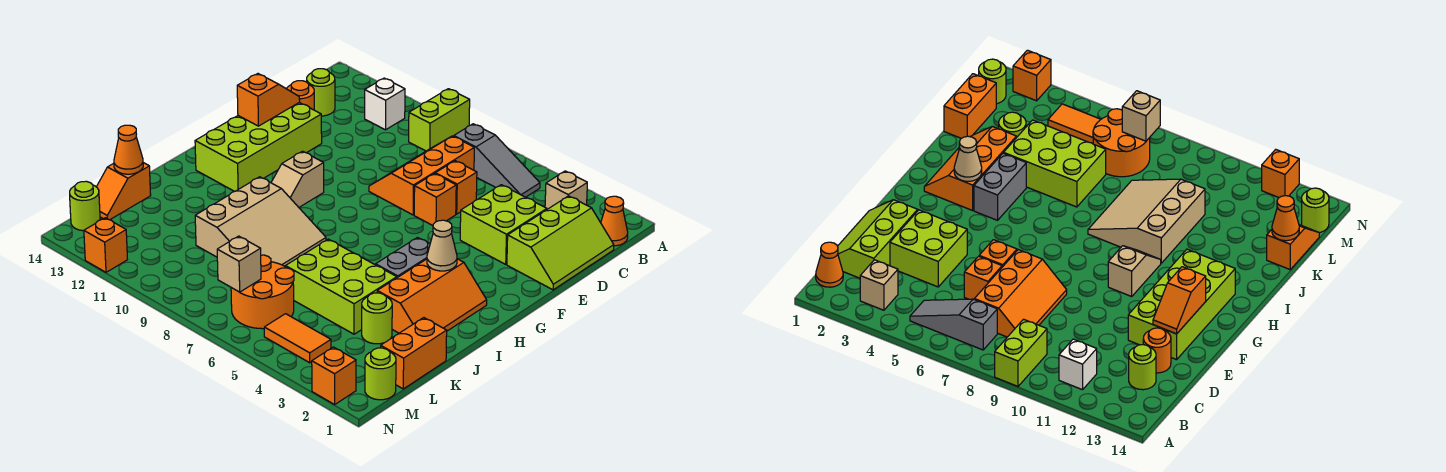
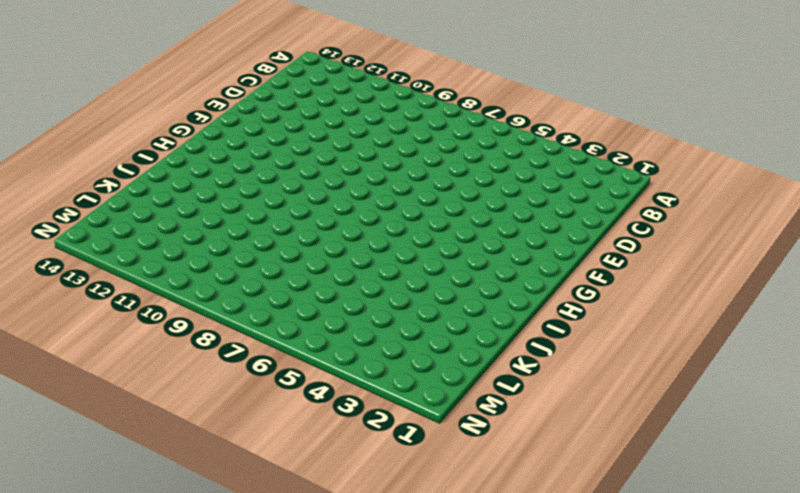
none -> lime 1x2 brick [409,89,470,151]
none -> orange 1x1 cone [601,196,628,246]
none -> tan 1x1 brick [545,171,588,209]
none -> grey 1x3 slope [454,124,540,197]

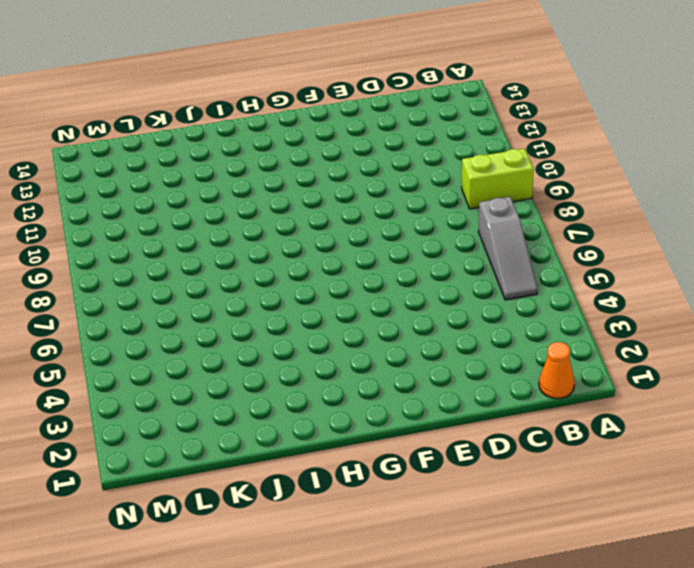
none -> tan 1x1 brick [545,171,588,209]
none -> white 1x1 brick [365,78,405,130]
none -> lime 2x3 slope [507,196,614,290]
none -> orange 2x3 slope [369,136,474,215]

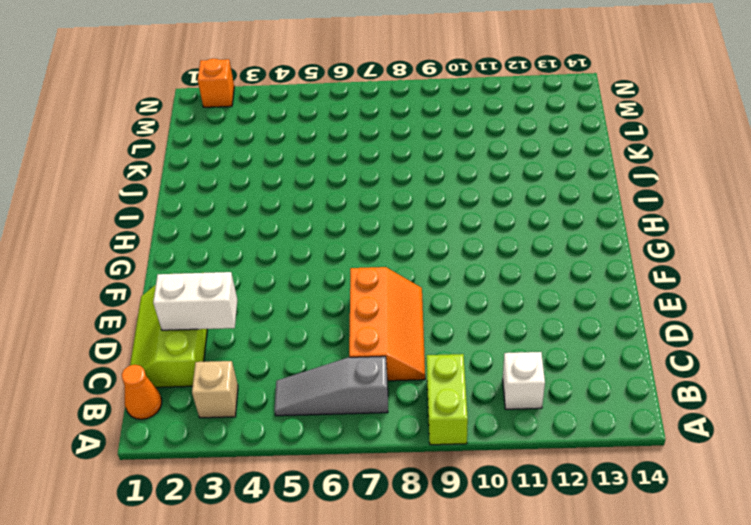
white 1x2 brick [153,272,237,330] -> none
none -> lime 1x1 round brick [307,69,335,116]
none -> lime 2x2 brick [460,185,547,264]
none -> orange 1x1 brick [435,161,477,214]
none -> orange 1x1 round brick [287,81,314,110]

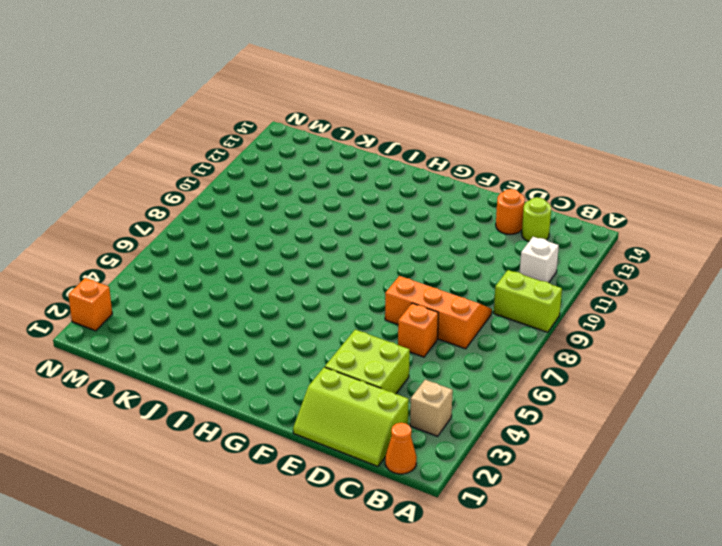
none -> grey 1x3 slope [454,124,540,197]
none -> orange 1x1 brick [414,174,456,225]
none -> lime 2x4 brick [195,102,322,191]
none -> tan 1x2 slope [271,151,324,207]

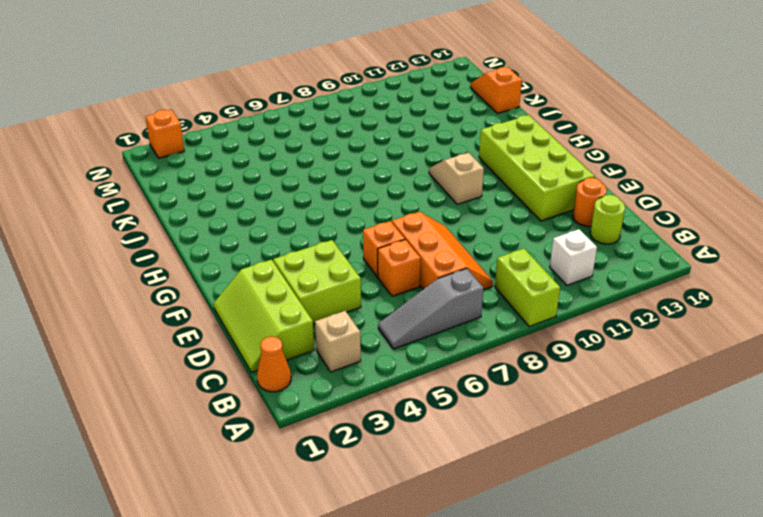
none -> orange 2x3 slope [377,259,487,333]
none -> grey 1x2 brick [376,238,430,278]
none -> tan 3x3 slope [195,177,326,266]
none -> lime 2x3 brick [285,239,397,334]

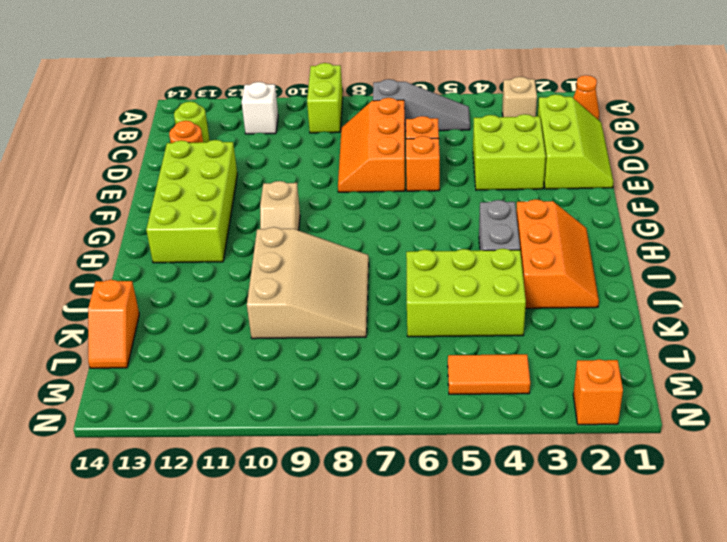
none -> orange 1x2 brick [381,318,447,389]
none -> lime 1x1 round brick [362,293,392,344]
none -> orange 2x2 round brick [231,255,294,329]
none -> lime 1x1 round brick [365,348,396,400]

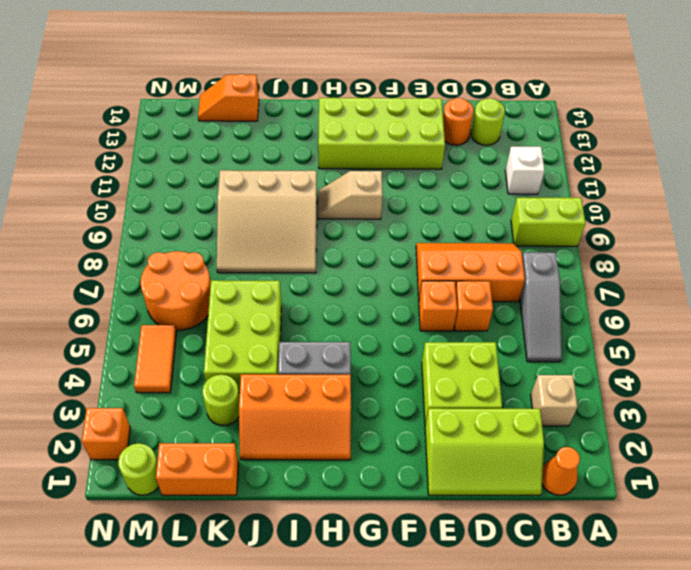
none -> lime 1x1 round brick [70,181,100,231]
none -> orange 1x1 brick [84,218,127,272]
none -> orange 1x2 slope [237,74,300,126]
none -> tan 1x1 cone [427,220,457,271]

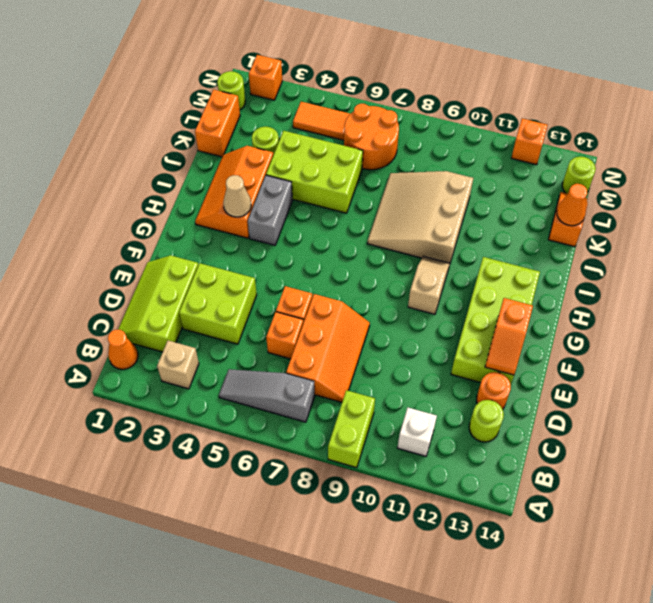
none -> tan 1x1 brick [217,236,261,292]

